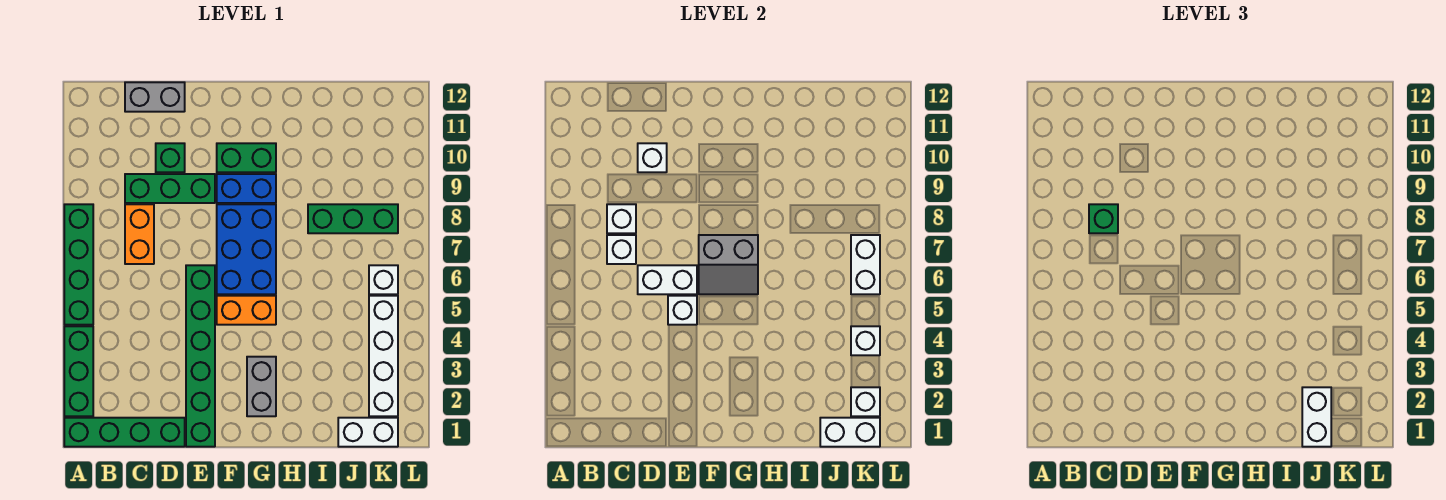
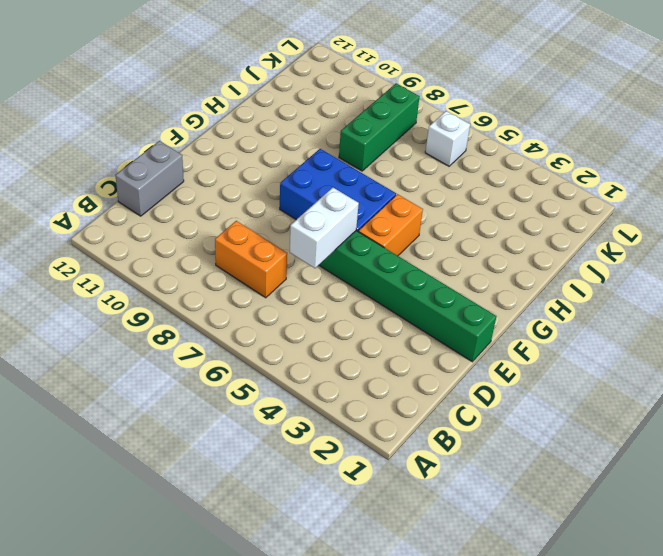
none -> green 1x4 brick [64,418,185,447]
none -> green 1x3 brick [64,326,93,416]
none -> green 1x4 brick [64,204,93,325]

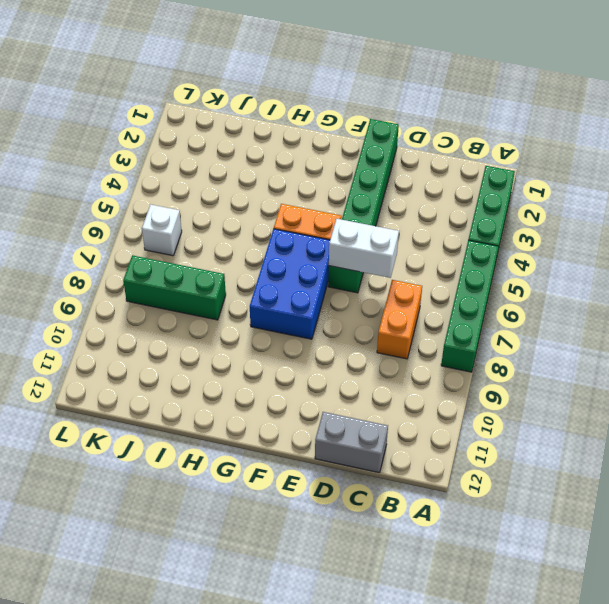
none -> green 1x4 brick [64,418,185,447]
none -> green 1x3 brick [125,174,215,203]
none -> green 1x1 brick [156,143,185,172]

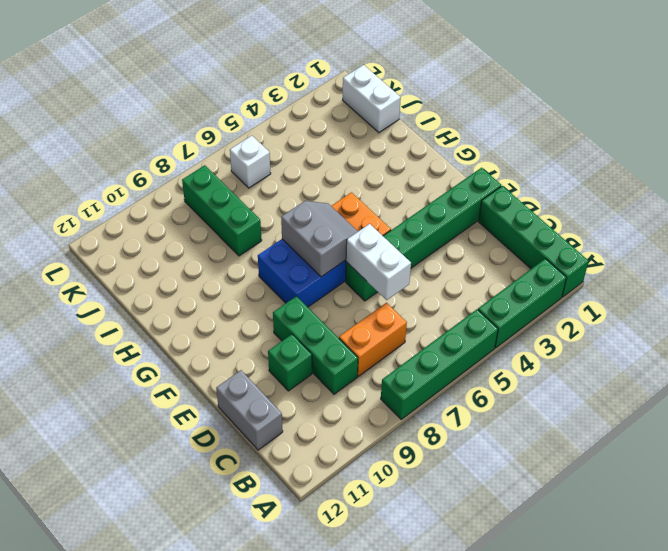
none -> blue 1x2 brick [217,174,276,203]
none -> green 1x2 brick [217,143,276,172]
none -> grey 1x2 brick [247,357,276,416]

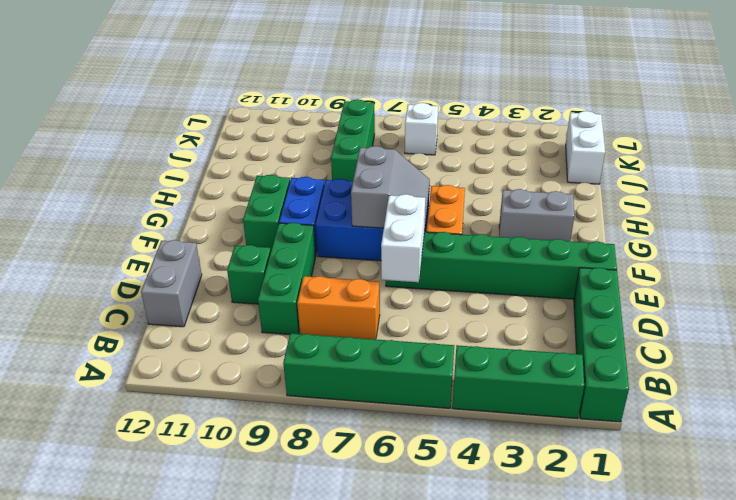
none -> white 1x4 brick [369,296,398,416]
none -> white 1x1 brick [607,235,636,264]
none -> white 1x1 brick [607,204,636,233]

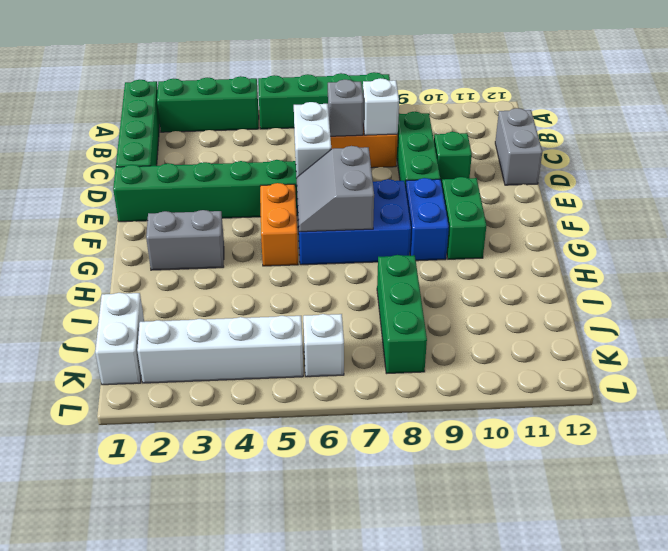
grey 1x1 brick [328,80,363,136] -> white 1x1 brick [607,235,636,264]
none -> white 1x1 brick [638,143,667,172]
none -> white 1x1 brick [668,296,697,325]
none -> white 1x2 brick [820,418,880,447]

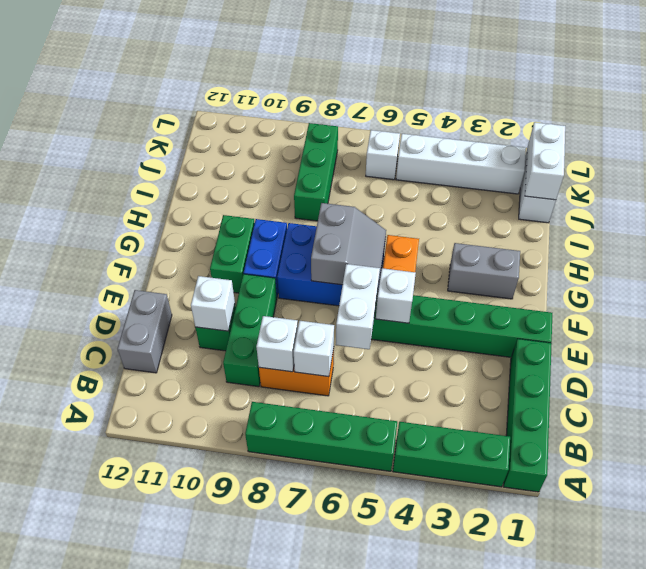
none -> white 1x1 brick [851,387,880,416]
none -> white 1x1 brick [851,326,880,355]
none -> white 1x2 brick [851,235,880,294]

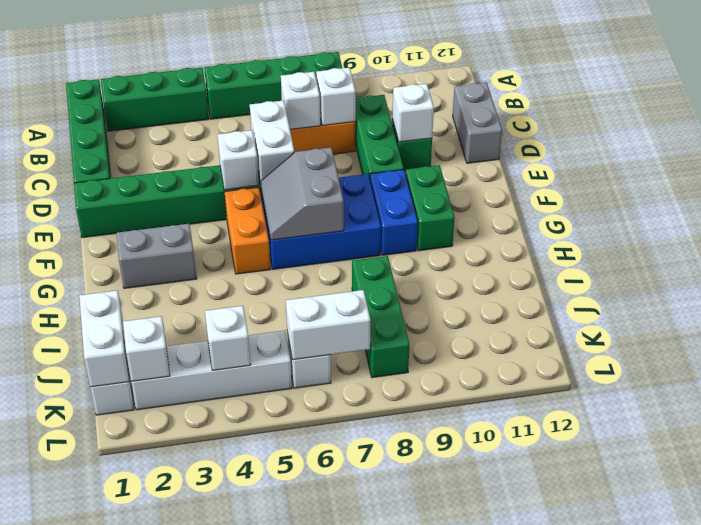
none -> green 1x1 brick [1089,204,1118,233]
none -> white 1x2 brick [1302,387,1331,447]

